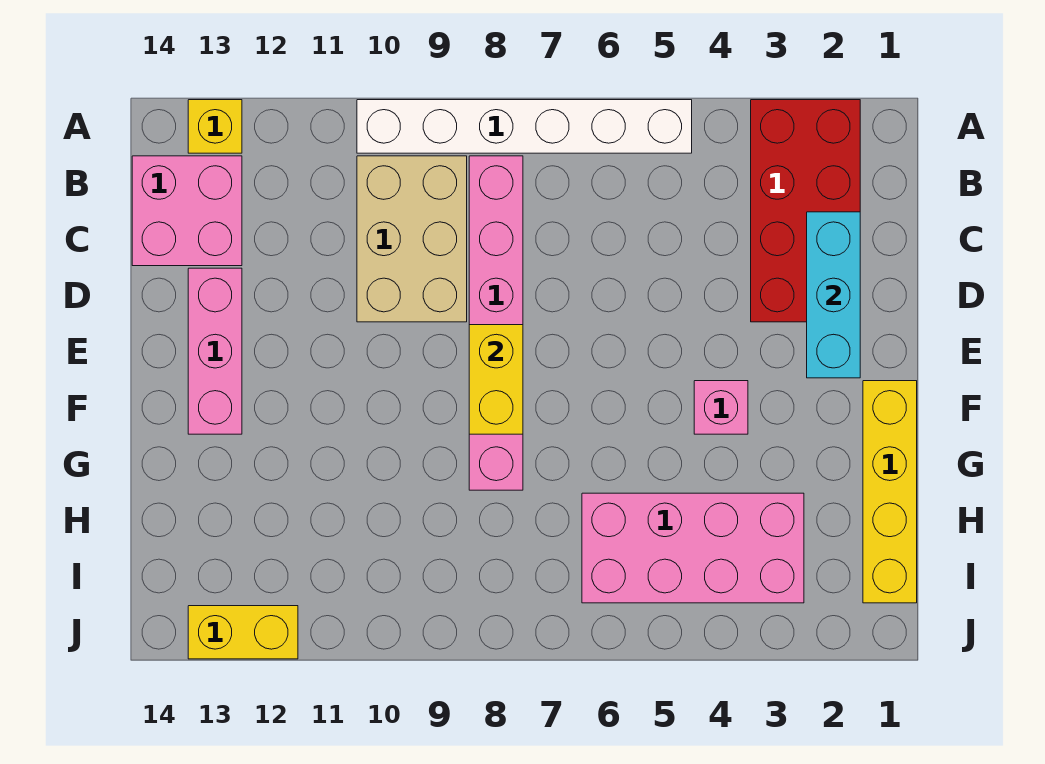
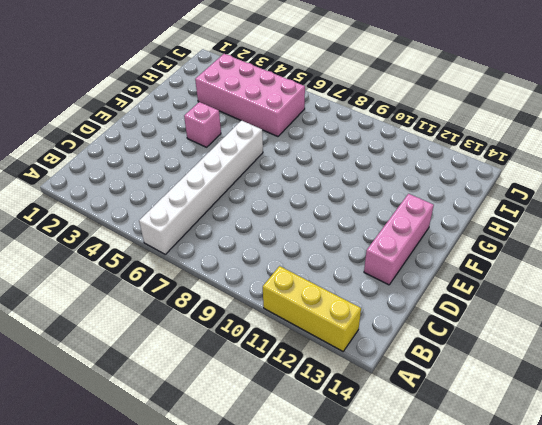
white 1x6 brick [139,121,263,254] -> white 1x6 brick turned to [357,100,692,153]
yellow 1x3 brick [263,266,361,351] -> yellow 1x1 brick [188,100,242,153]
none -> red 2x4 brick [751,100,860,322]
none -> pink 1x6 brick [469,156,523,490]
none -> tan 2x3 brick [357,156,467,322]

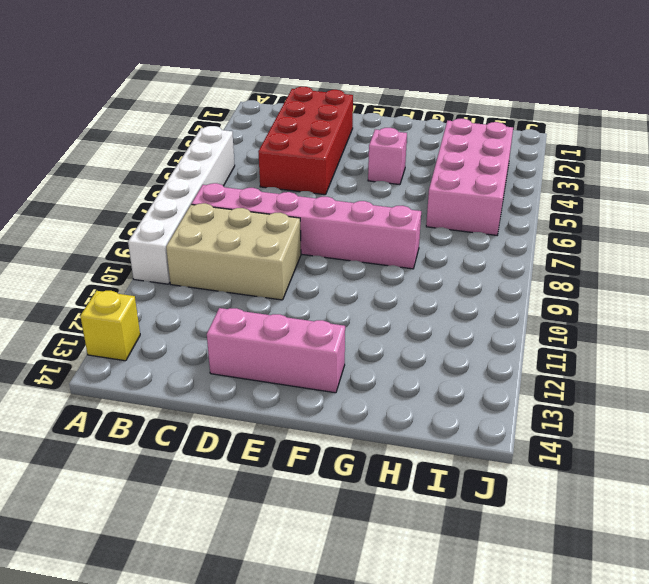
red 2x4 brick [258,87,353,195] -> red 2x4 brick turned to [751,100,860,322]
none -> pink 2x2 brick [132,156,242,266]
none -> yellow 1x4 brick [863,381,917,603]
none -> yellow 1x2 brick [188,606,298,659]

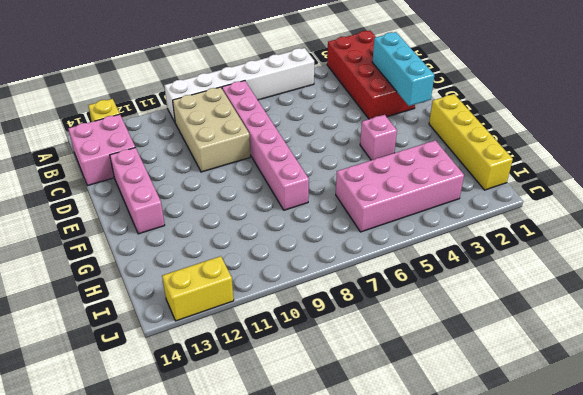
none -> yellow 1x2 brick [469,325,523,434]

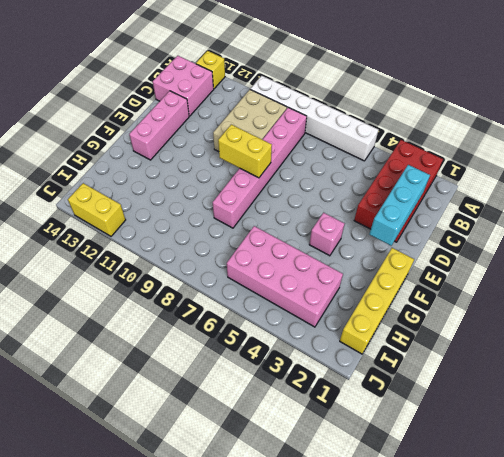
yellow 1x2 brick [218,125,272,178] -> yellow 1x2 brick turned to [469,325,523,434]

